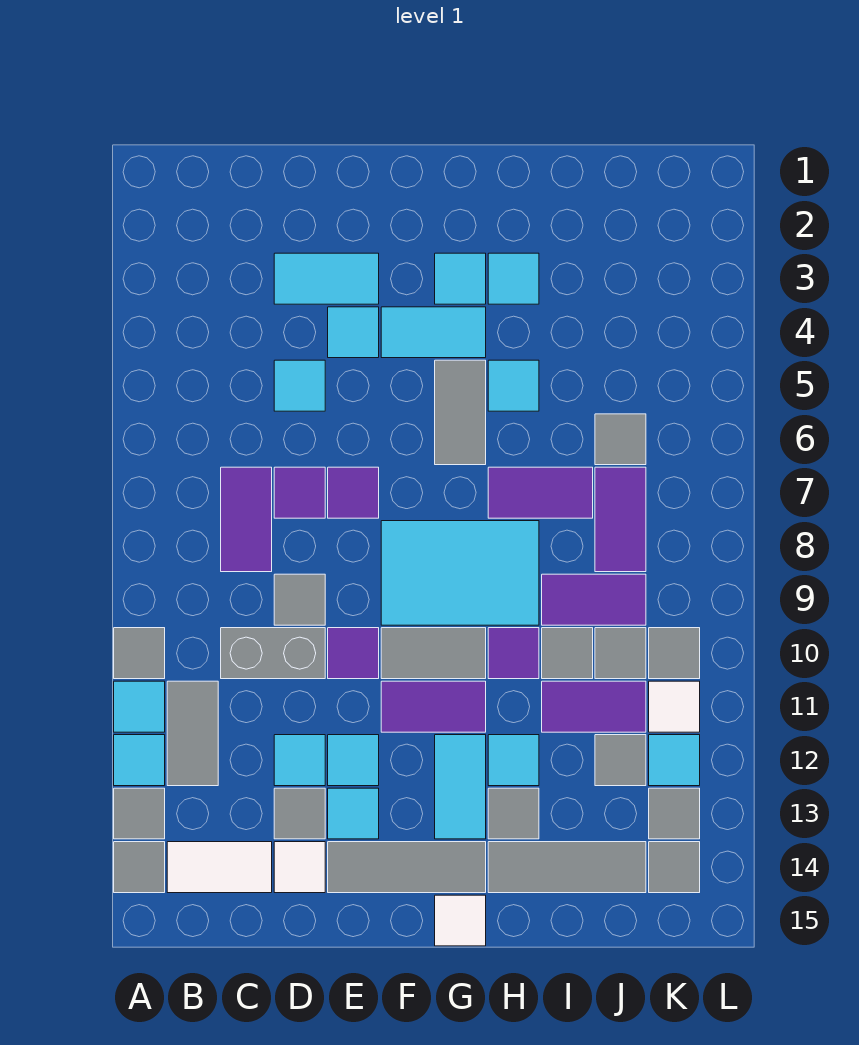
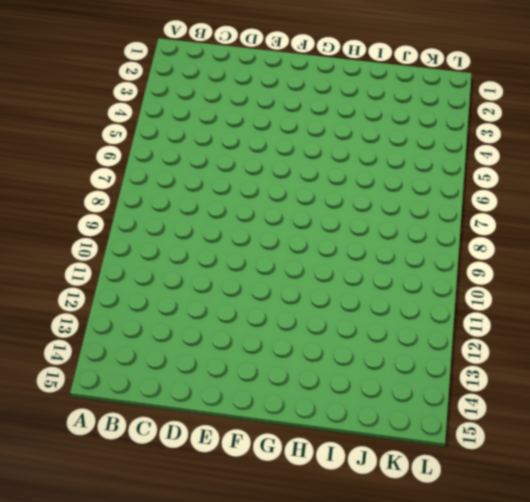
none -> grey 1x1 tile [114,628,165,679]
none -> cyan 1x1 tile [114,681,165,732]
none -> cyan 1x1 tile [114,735,165,786]
none -> grey 1x1 tile [114,788,165,839]

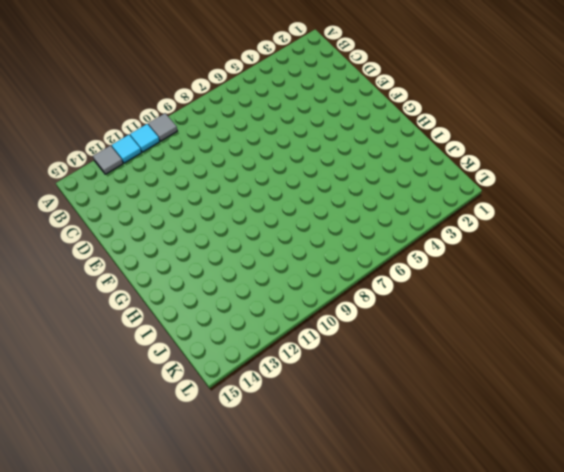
none -> grey 1x1 tile [114,842,165,893]
none -> grey 1x2 tile [167,681,218,786]
none -> white 1x2 tile [167,842,272,893]
none -> purple 1x2 tile [221,467,272,572]

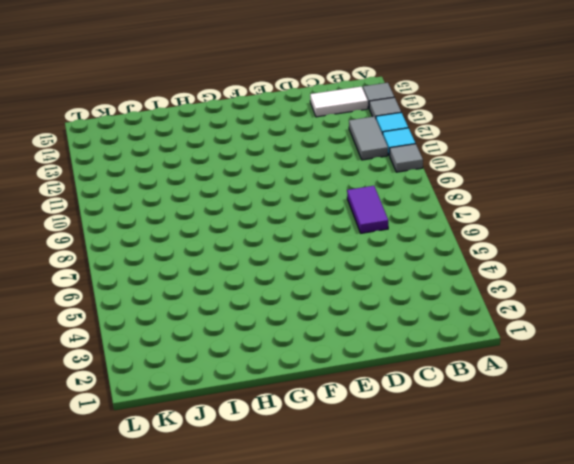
none -> grey 1x2 brick [221,628,325,679]
none -> cyan 1x2 tile [274,253,379,304]
none -> cyan 1x1 tile [274,360,325,411]
none -> purple 1x1 tile [274,467,325,518]

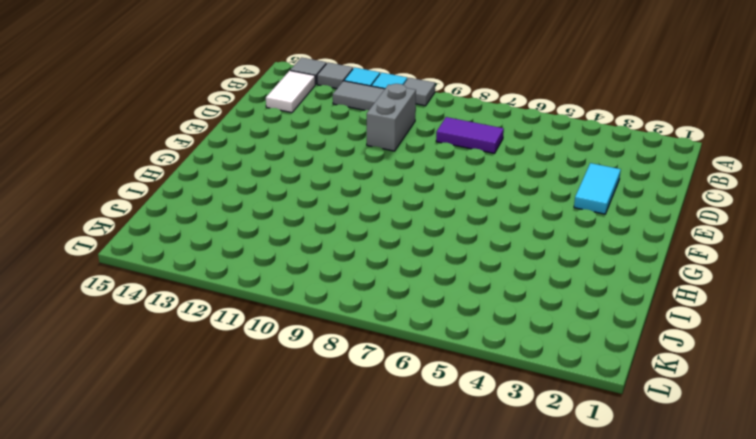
none -> cyan 1x1 tile [274,360,325,411]
none -> purple 1x1 tile [274,467,325,518]
none -> grey 1x1 tile [274,574,325,625]
none -> cyan 1x1 tile [274,735,325,786]

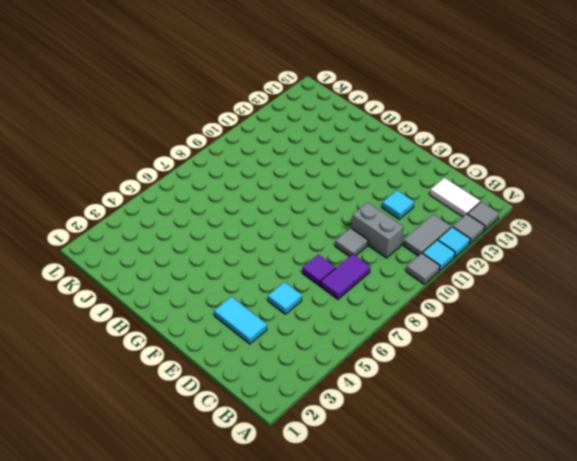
none -> grey 1x1 tile [274,788,325,839]
none -> white 1x1 tile [274,842,325,893]
none -> cyan 1x1 tile [328,307,379,358]
none -> purple 1x1 tile [328,467,379,518]

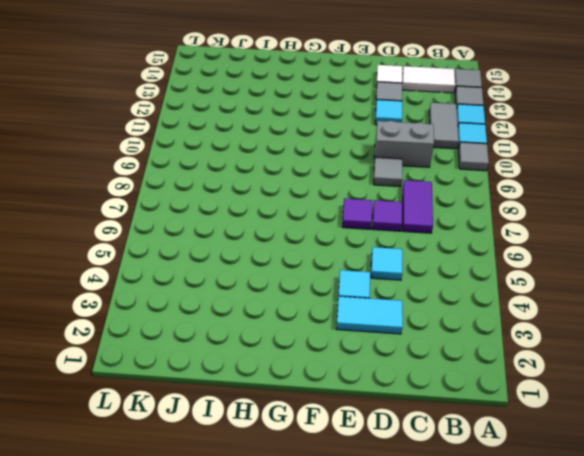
none -> purple 1x1 tile [328,628,379,679]
none -> cyan 1x1 tile [328,735,379,786]
none -> cyan 1x1 tile [328,788,379,839]
none -> grey 1x3 tile [328,842,486,893]

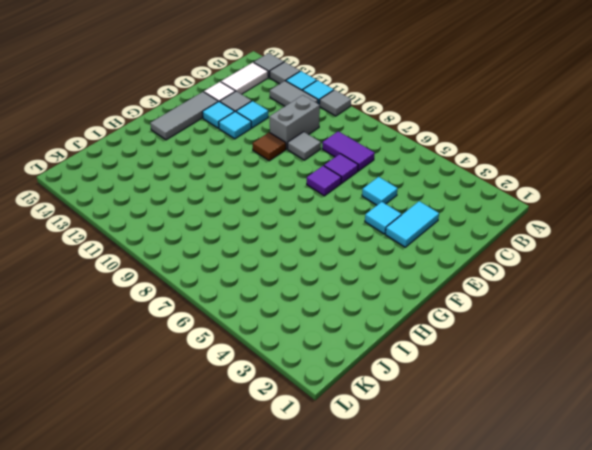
brown 1x1 tile [253,132,286,161] -> purple 1x1 tile [328,628,379,679]
none -> cyan 1x2 tile [381,307,486,358]
none -> cyan 2x3 tile [381,521,539,625]
none -> grey 1x2 tile [381,628,486,679]
none -> purple 1x2 tile [381,681,486,732]

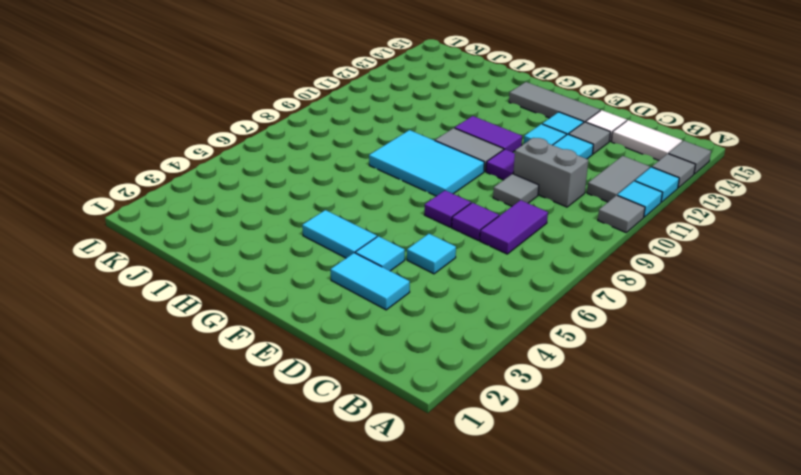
none -> cyan 1x1 tile [435,253,486,304]
none -> grey 1x2 tile [435,360,486,465]
none -> cyan 1x2 tile [435,735,486,839]
none -> white 1x1 tile [435,895,486,946]

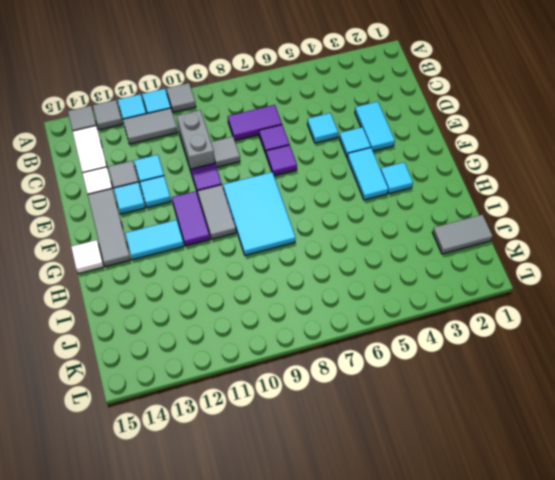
grey 1x2 tile [432,215,493,254] -> grey 1x2 tile moved to [435,360,486,465]
none -> cyan 1x1 tile [488,253,539,304]
none -> cyan 1x1 tile [488,360,539,411]
none -> purple 1x2 tile [488,467,593,518]
none -> purple 1x1 tile [488,628,539,679]

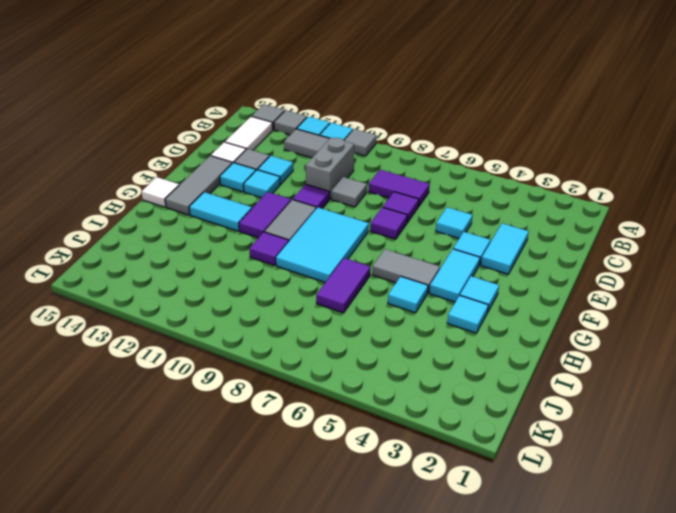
none -> cyan 1x1 tile [488,735,539,786]
none -> grey 1x1 tile [488,788,539,839]
none -> grey 1x3 tile [488,842,646,893]
none -> purple 1x2 tile [542,574,646,625]

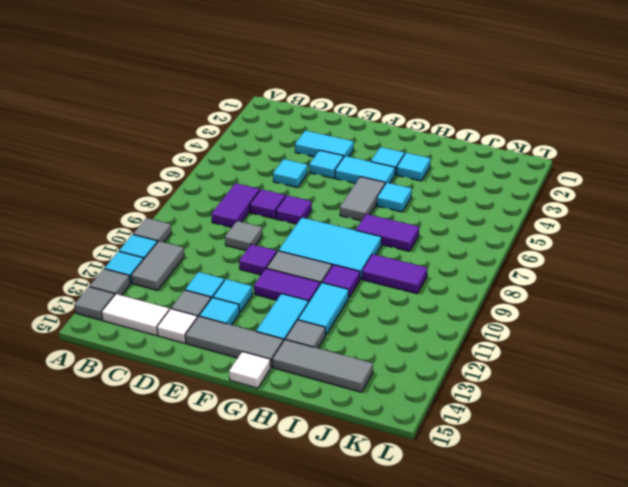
cyan 1x2 tile [298,283,349,335] -> cyan 1x1 tile [488,735,539,786]
none -> grey 1x2 brick [221,628,325,679]
none -> grey 1x1 tile [542,628,593,679]
none -> purple 1x2 tile [542,681,646,732]
none -> grey 1x1 tile [595,414,646,465]

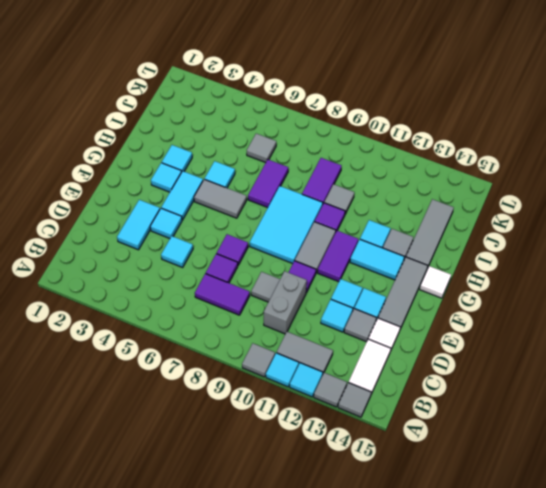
none -> purple 1x2 tile [542,681,646,732]
none -> purple 1x2 tile [595,467,646,572]
none -> grey 1x1 tile [595,628,646,679]
none -> grey 1x1 tile [595,735,646,786]

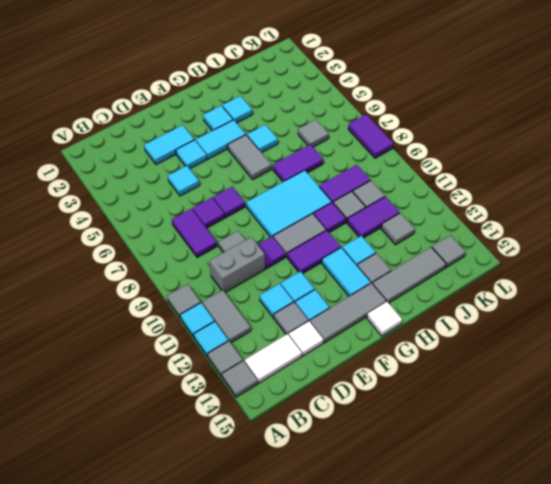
purple 1x2 tile [348,115,393,158] -> purple 1x2 tile moved to [595,467,646,572]
none -> grey 1x1 tile [649,628,700,679]
none -> white 1x1 tile [649,681,700,732]
none -> cyan 1x1 tile [649,735,700,786]
none -> grey 1x1 tile [649,788,700,839]

